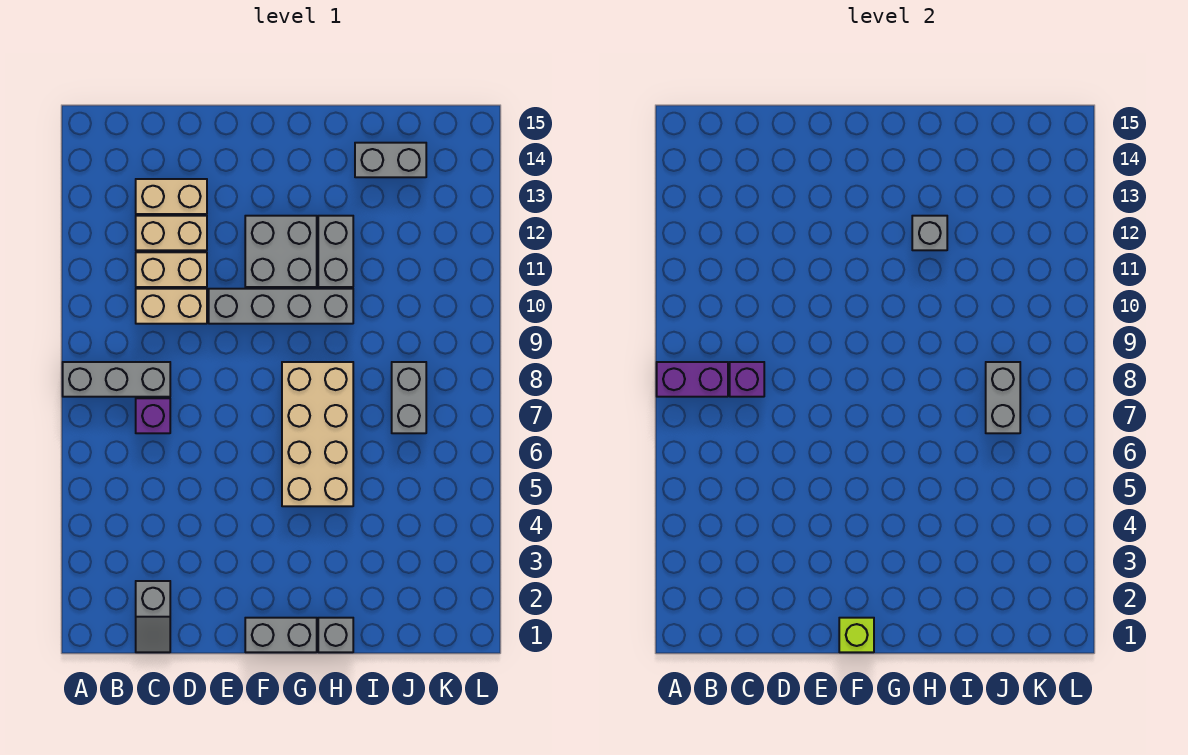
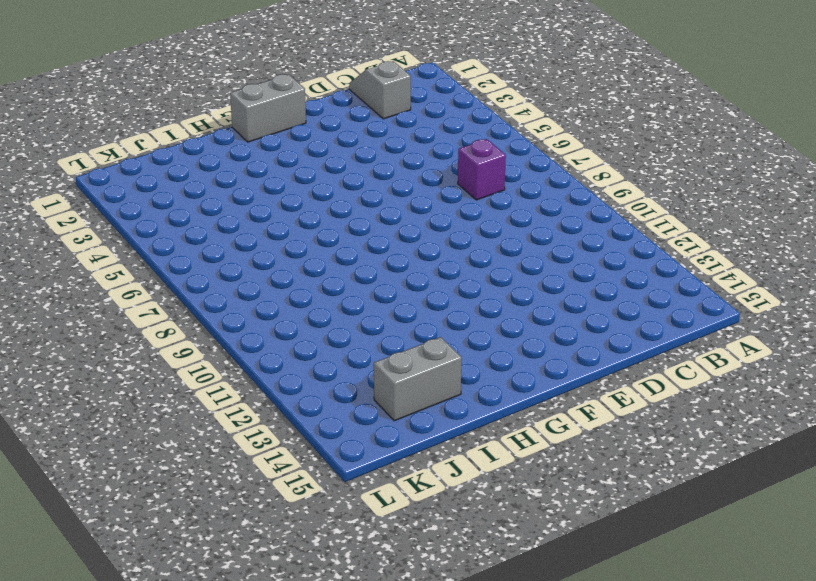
none -> grey 1x3 brick [63,362,170,397]
none -> tan 1x2 brick [136,289,207,324]
none -> tan 1x2 brick [136,252,207,287]

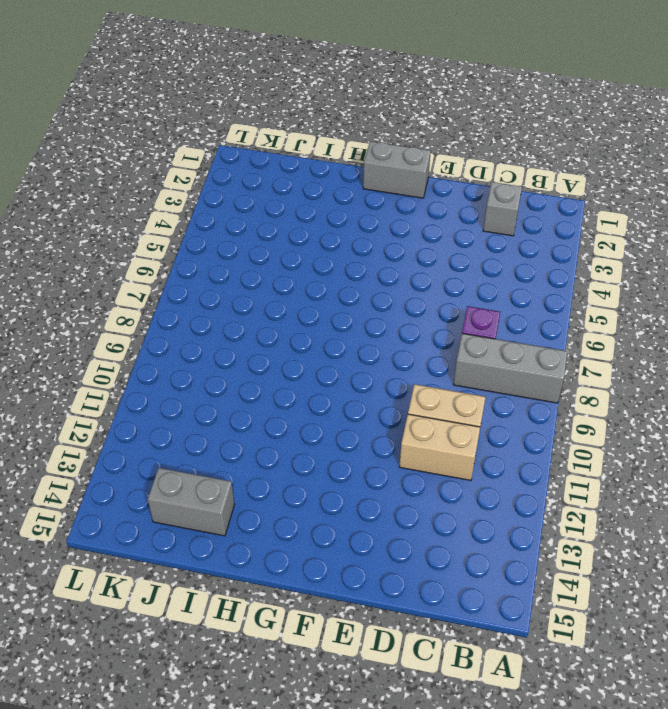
none -> tan 1x2 brick [136,216,207,250]
none -> tan 1x2 brick [136,179,207,214]
none -> grey 1x4 brick [209,289,353,324]

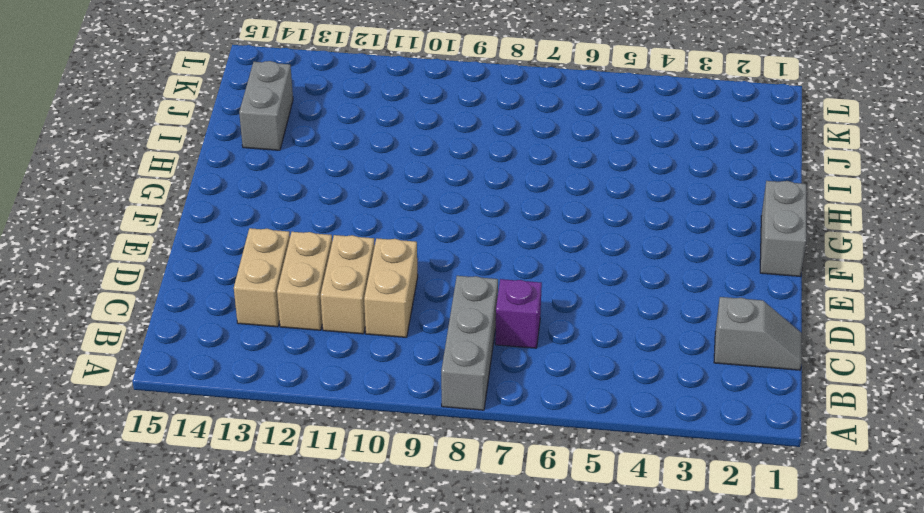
none -> grey 1x4 brick [209,289,353,324]
none -> grey 2x2 brick [245,216,317,287]
none -> tan 2x4 brick [282,362,353,506]

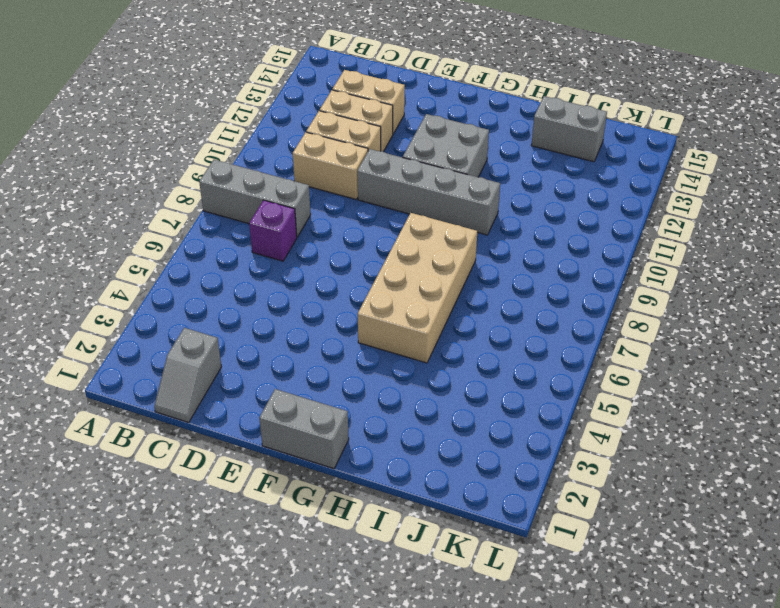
none -> grey 1x1 brick [318,618,353,652]
none -> grey 1x2 brick [318,216,353,287]
none -> grey 1x2 brick [392,362,426,433]

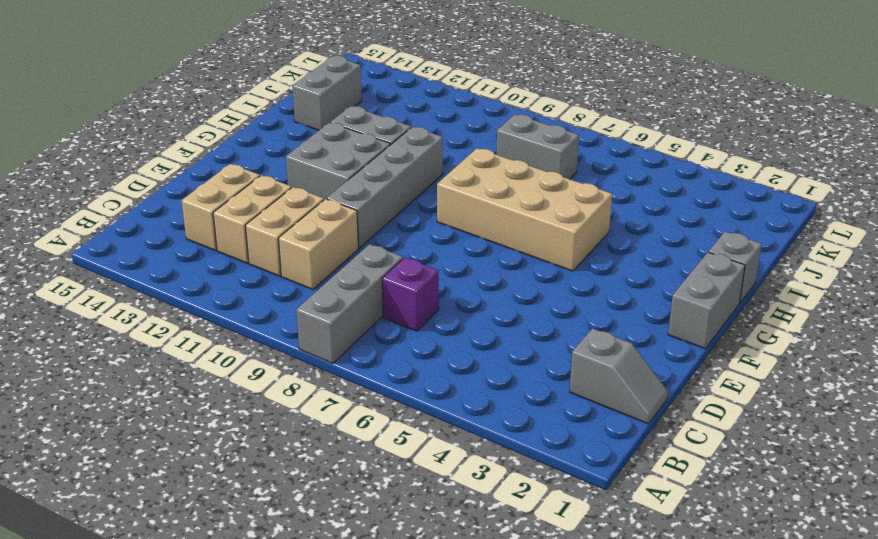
none -> purple 1x2 brick [657,362,728,397]
none -> purple 1x1 brick [730,362,764,397]
none -> lime 1x1 brick [839,618,874,652]

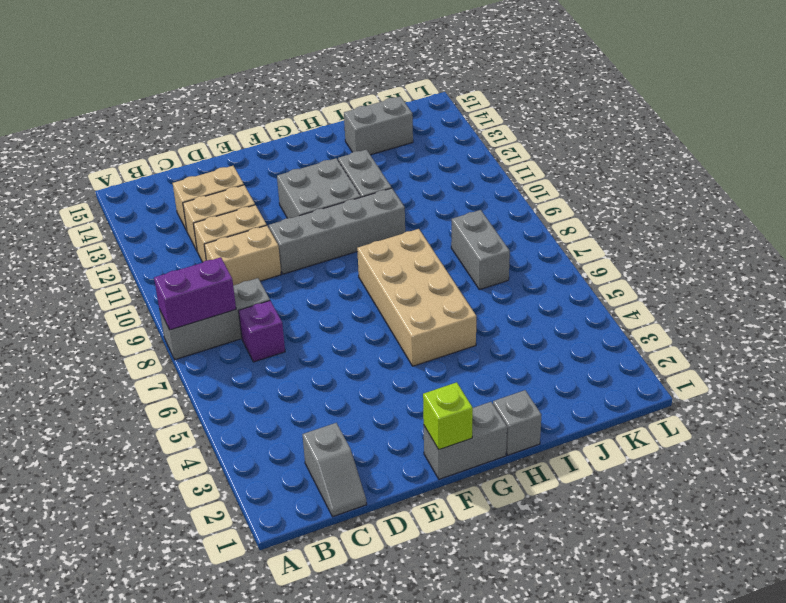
none -> purple 1x1 brick [730,362,764,397]
none -> grey 1x1 brick [912,216,947,250]
none -> grey 1x2 brick [986,362,1020,433]

